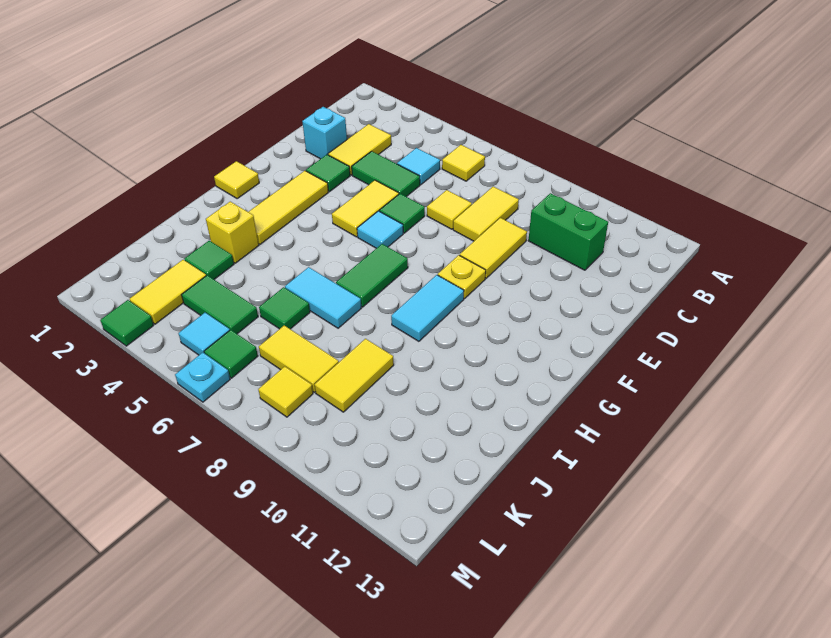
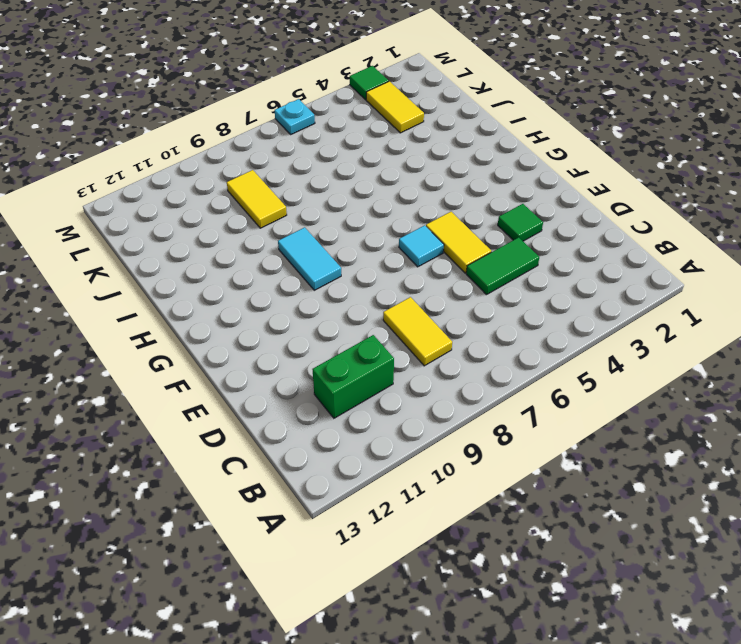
none -> yellow 1x1 tile [442,145,485,181]
none -> yellow 1x2 tile [328,124,391,175]
none -> cyan 1x1 tile [397,148,440,185]
none -> cyan 1x1 brick [302,107,347,159]

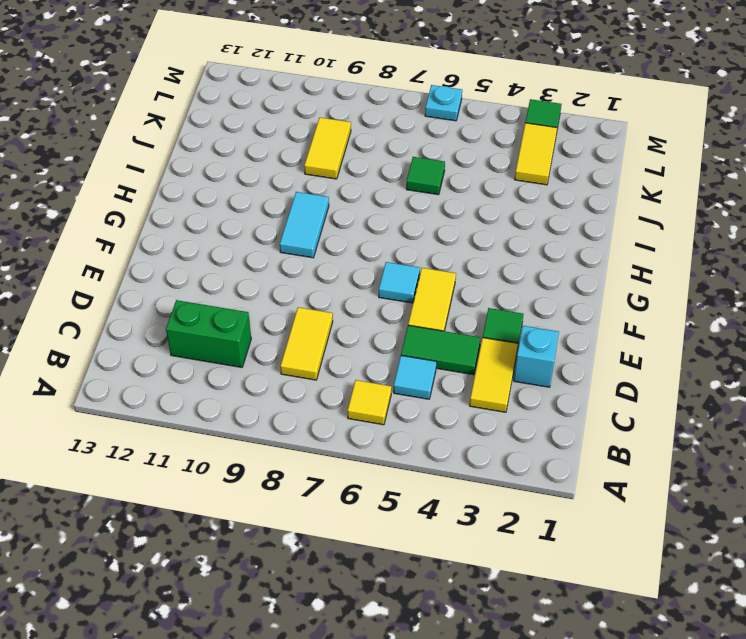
none -> yellow 1x1 tile [427,190,472,229]
none -> yellow 1x2 tile [460,218,527,278]
none -> green 1x1 tile [379,194,425,233]
none -> yellow 1x3 tile [249,171,328,244]

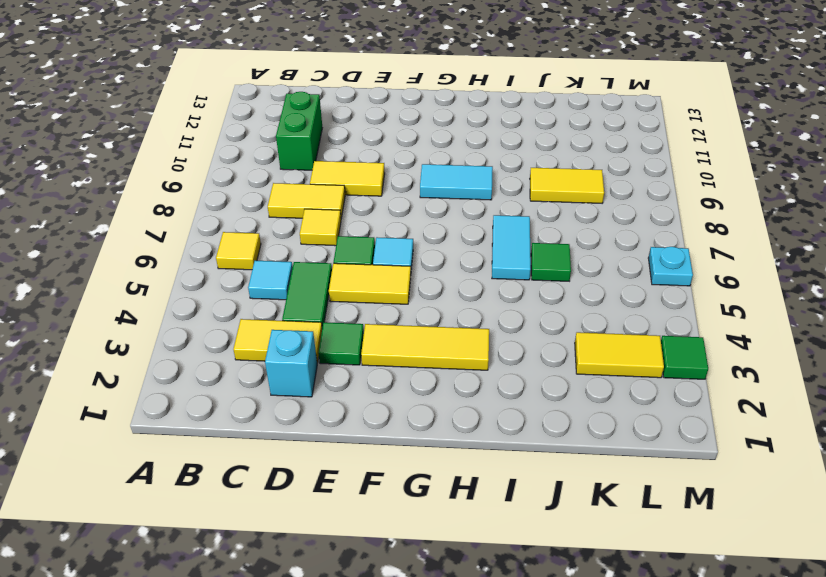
none -> yellow 1x1 plate [438,255,486,299]
none -> yellow 1x1 tile [214,161,259,198]
none -> green 1x2 tile [336,244,408,307]
none -> yellow 1x1 brick [206,202,259,263]

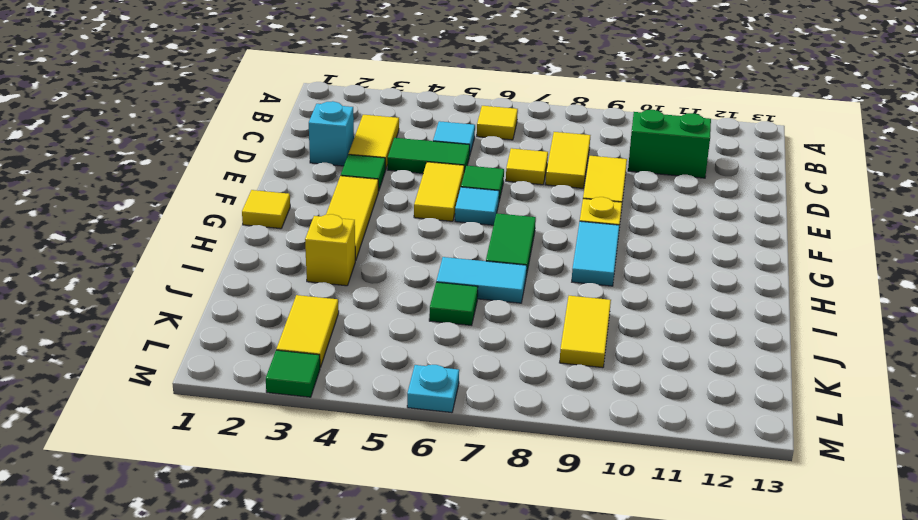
none -> green 1x1 tile [184,241,234,279]
none -> green 1x2 tile [182,275,258,334]
none -> yellow 1x2 tile [259,325,339,392]
none -> cyan 1x1 tile [179,313,230,355]

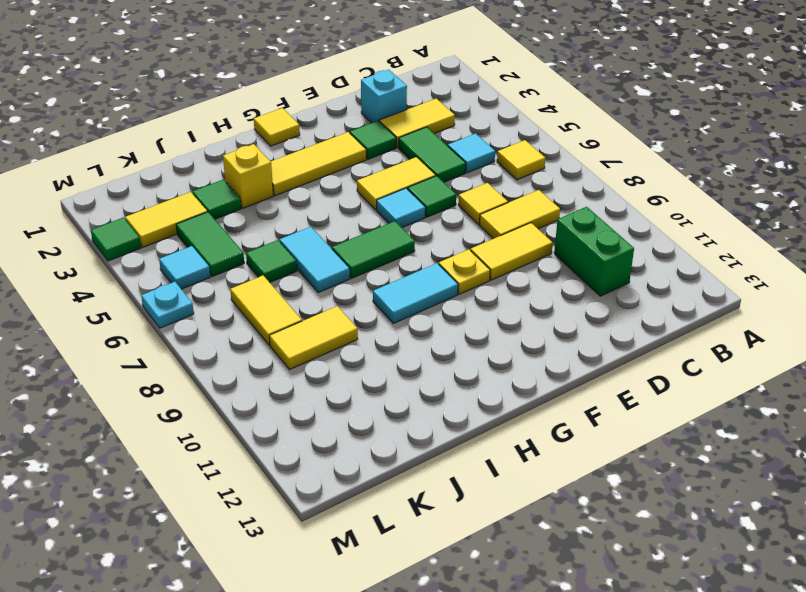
none -> green 1x1 tile [204,330,258,378]
none -> yellow 1x1 tile [258,366,313,417]

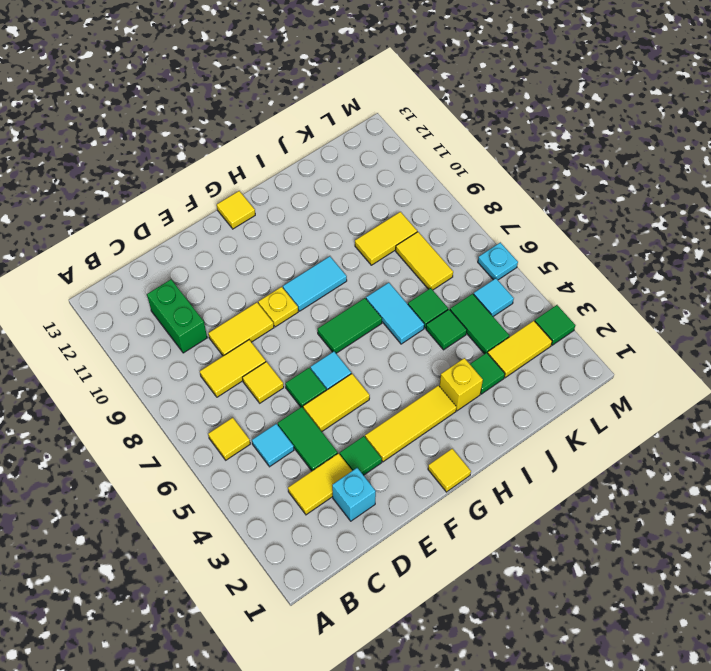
yellow 1x1 tile [217,191,255,229] -> yellow 1x1 tile moved to [258,366,313,417]
green 1x1 tile [426,309,467,350] -> green 1x1 tile moved to [204,330,258,378]

